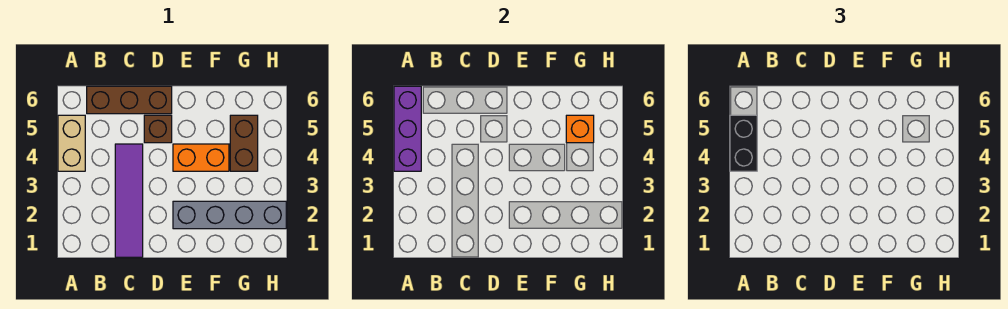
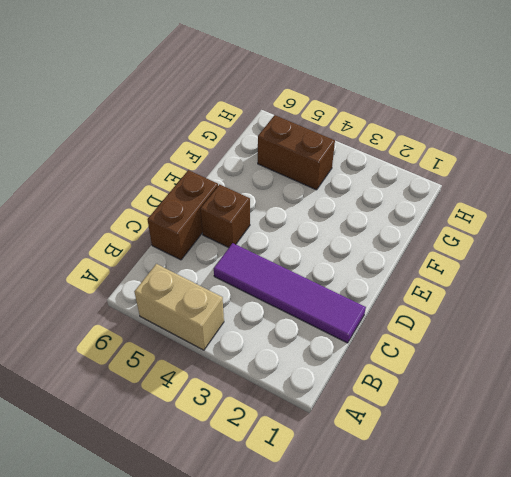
brown 1x2 brick [147,170,218,260] -> brown 1x3 brick [87,86,172,114]
none -> grey 1x4 brick [173,201,286,229]
none -> orange 1x2 brick [173,144,229,171]

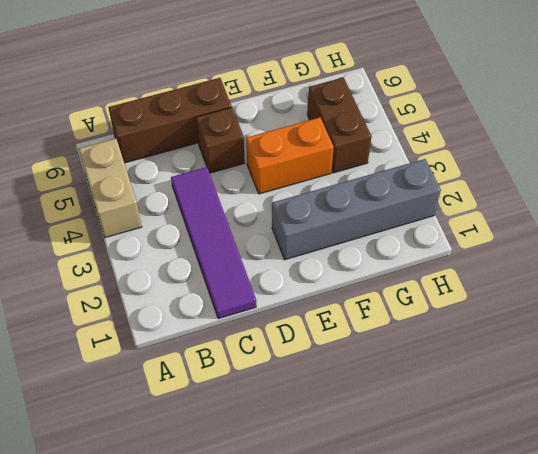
none -> purple 1x3 brick [394,86,421,171]
none -> orange 1x1 brick [566,115,594,143]

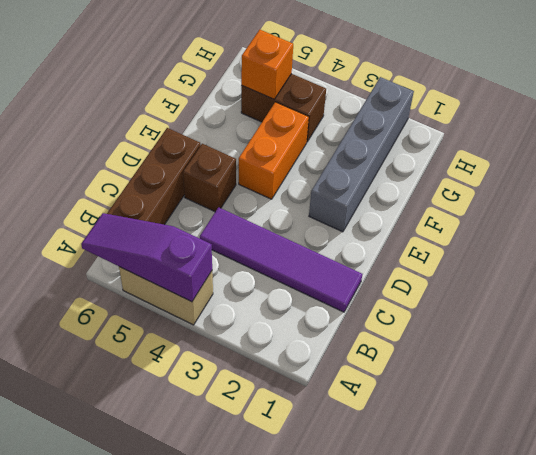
purple 1x3 slope [81,213,212,302] -> purple 1x3 brick [394,86,421,171]
none -> black 1x2 brick [730,115,757,171]

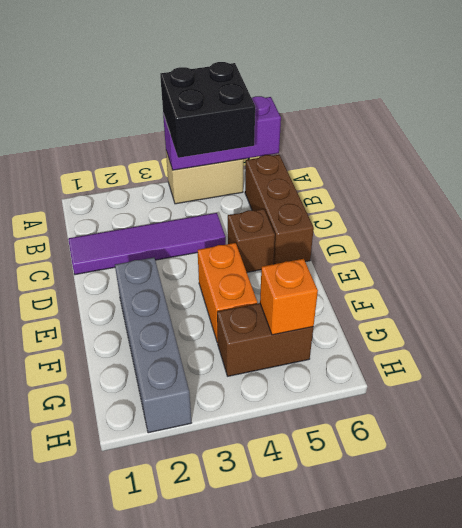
black 2x2 brick [160,62,255,158] -> black 1x2 brick [730,115,757,171]

